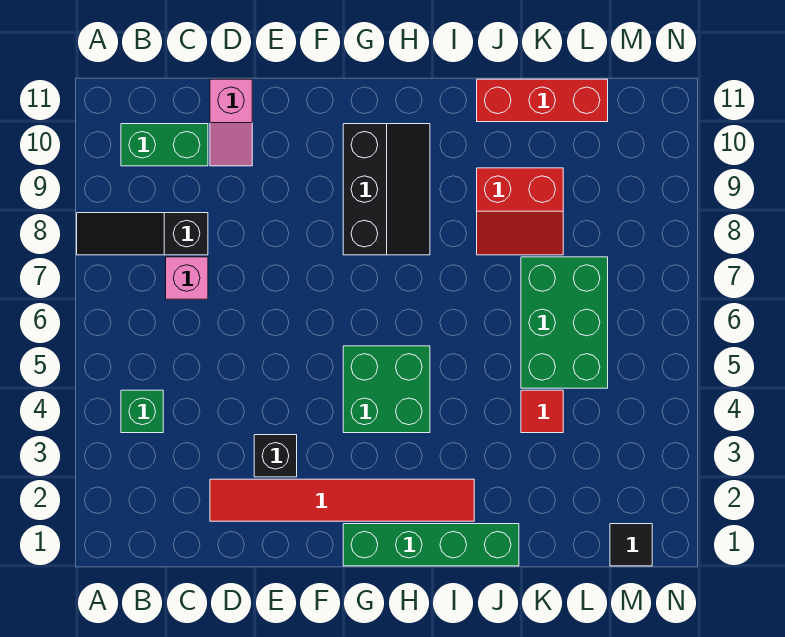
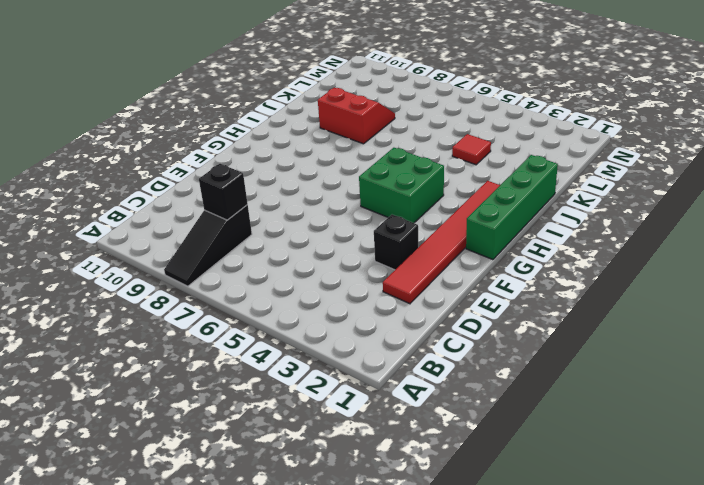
black 1x1 brick [199,164,248,220] -> none
red 2x2 slope [318,88,395,144] -> red 2x2 slope turned to [477,168,563,255]
none -> green 1x1 brick [121,390,163,433]
none -> green 1x2 brick [121,124,208,166]
none -> pink 1x1 brick [166,257,208,299]

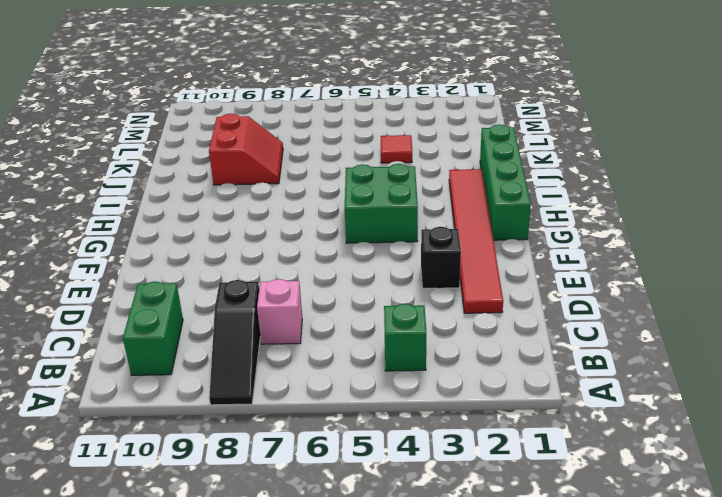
none -> pink 1x2 slope [210,79,252,166]
none -> black 2x3 slope [343,124,430,255]
none -> red 1x3 brick [477,79,608,122]

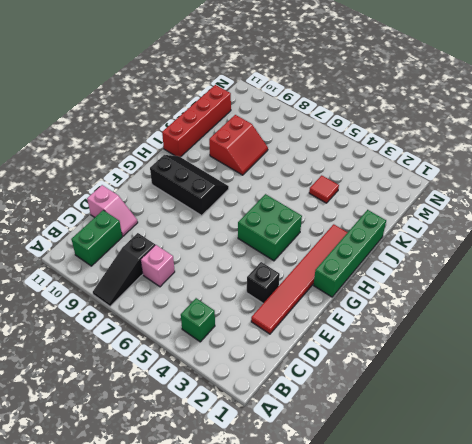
red 1x4 brick [162,85,231,157] -> red 1x3 brick [477,79,608,122]
none -> green 2x3 brick [521,257,608,388]
none -> black 1x1 tile [610,524,652,566]

